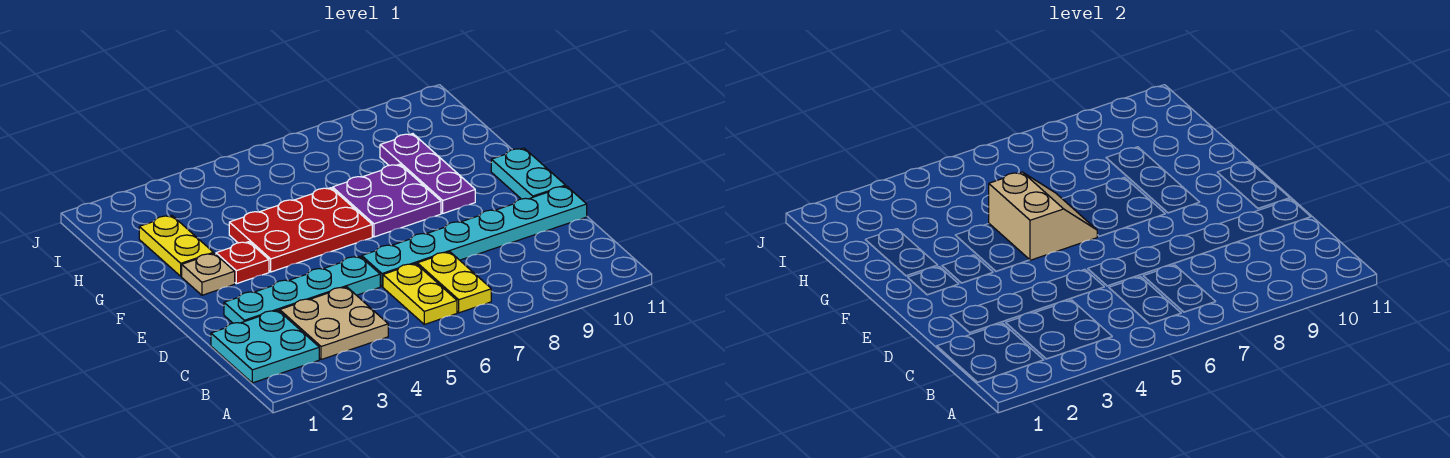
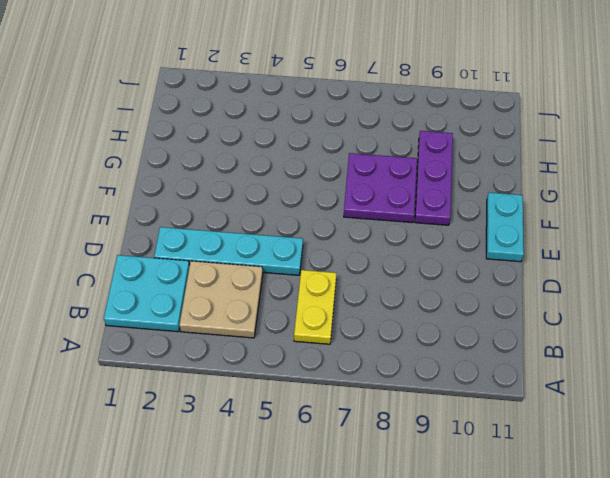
none -> yellow 1x2 plate [417,252,491,313]
none -> cyan 1x6 plate [362,186,587,286]
none -> tan 1x1 plate [182,253,235,295]

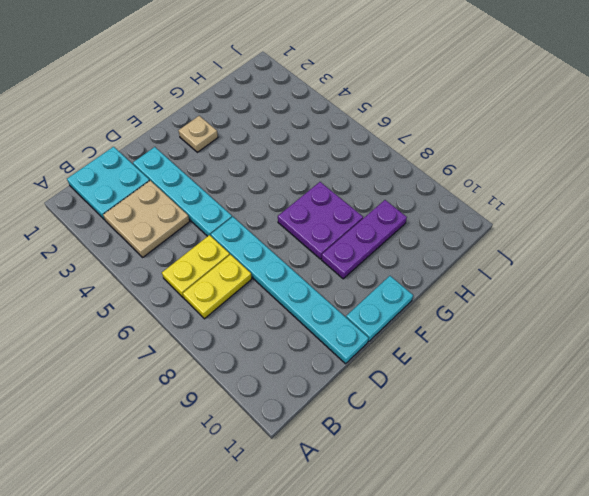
none -> red 1x1 plate [216,242,269,284]
none -> red 2x3 plate [229,188,372,272]
none -> yellow 1x2 plate [139,215,213,276]

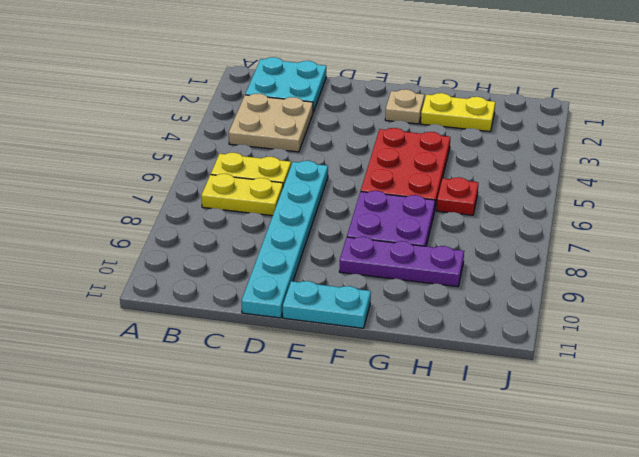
red 1x1 plate [437,177,478,215] -> red 1x1 plate moved to [216,242,269,284]
none -> cyan 1x4 plate [224,256,380,323]
none -> tan 2x2 slope [989,172,1097,260]

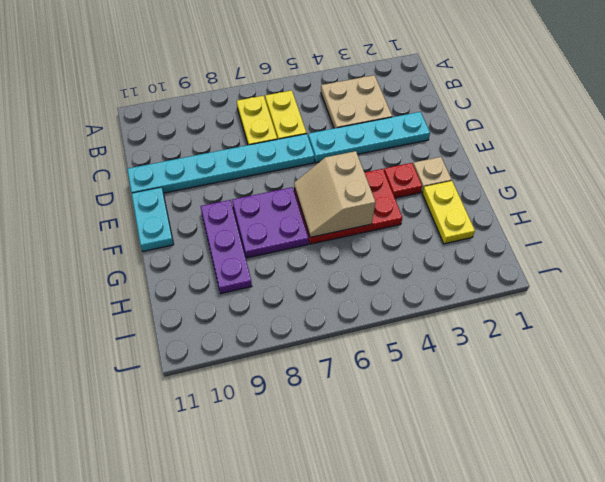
none -> cyan 2x2 plate [211,310,319,383]

